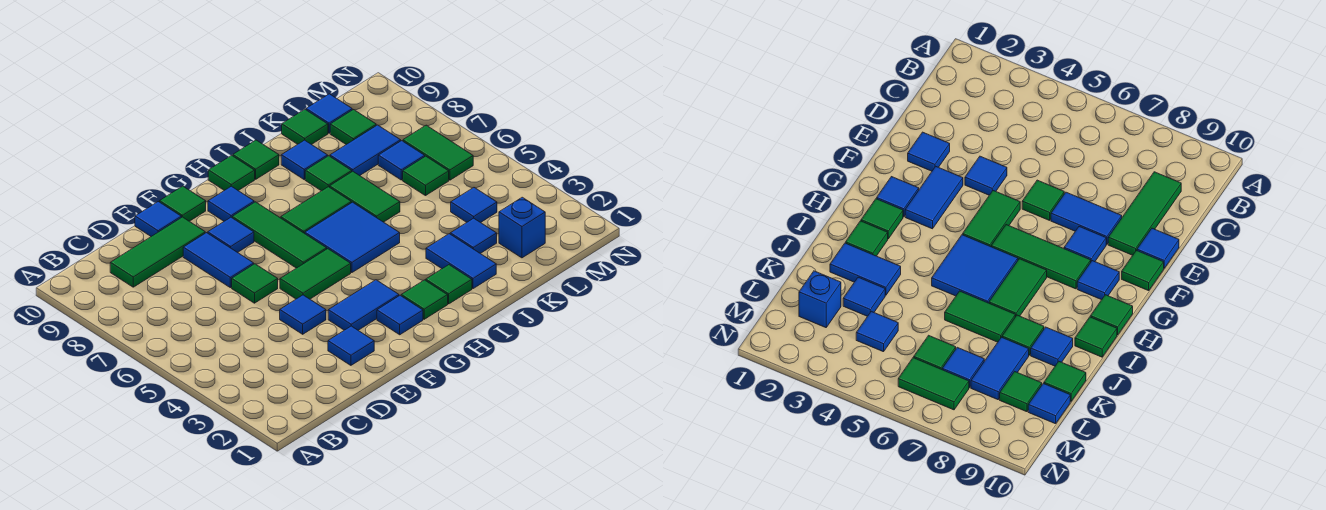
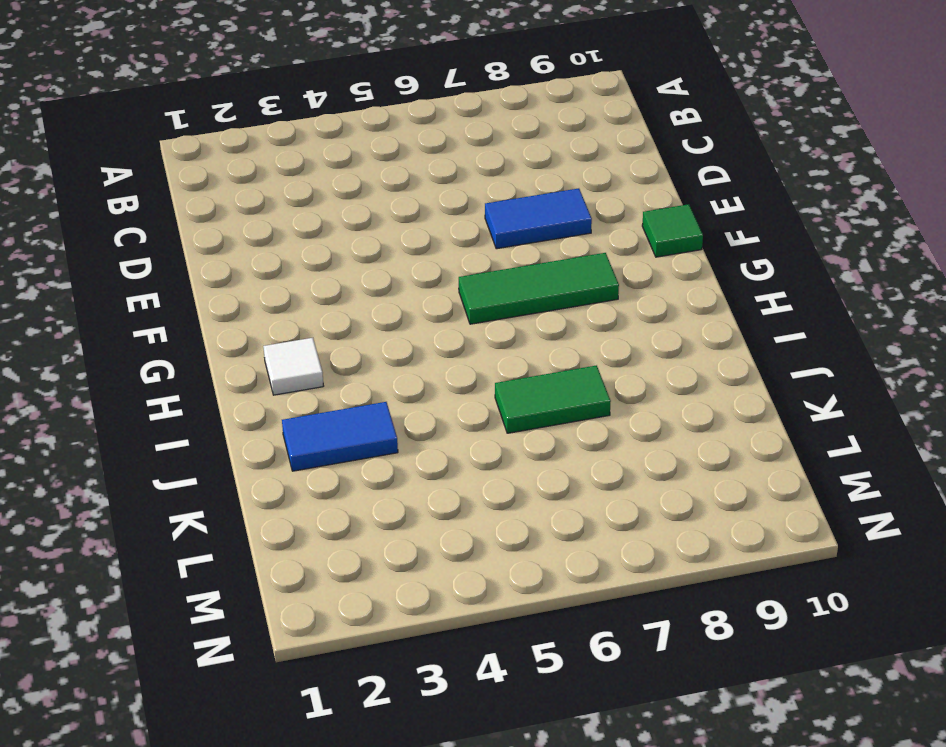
white 1x1 tile [263,338,323,395] -> green 1x1 tile [401,280,448,319]
none -> green 1x3 tile [110,217,205,287]
none -> blue 1x1 tile [328,326,374,365]
none -> blue 1x1 tile [280,295,326,334]
none -> green 1x1 tile [232,264,278,303]

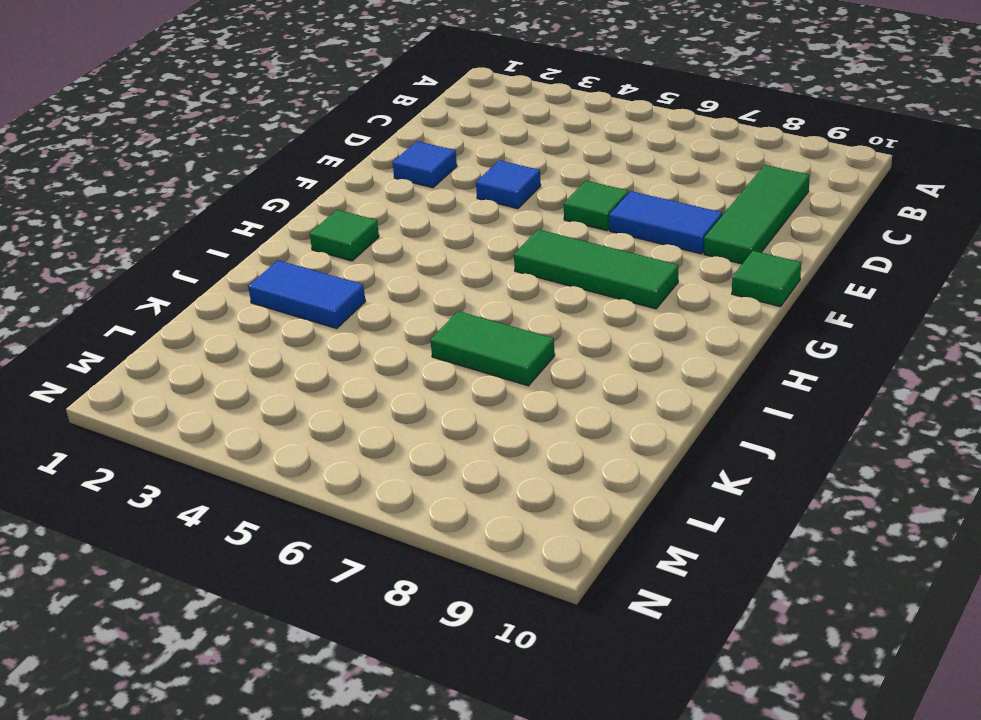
none -> blue 1x1 tile [135,202,181,236]
none -> blue 1x2 tile [328,280,399,330]
none -> green 1x2 tile [280,249,351,299]
none -> blue 1x1 tile [208,217,254,253]

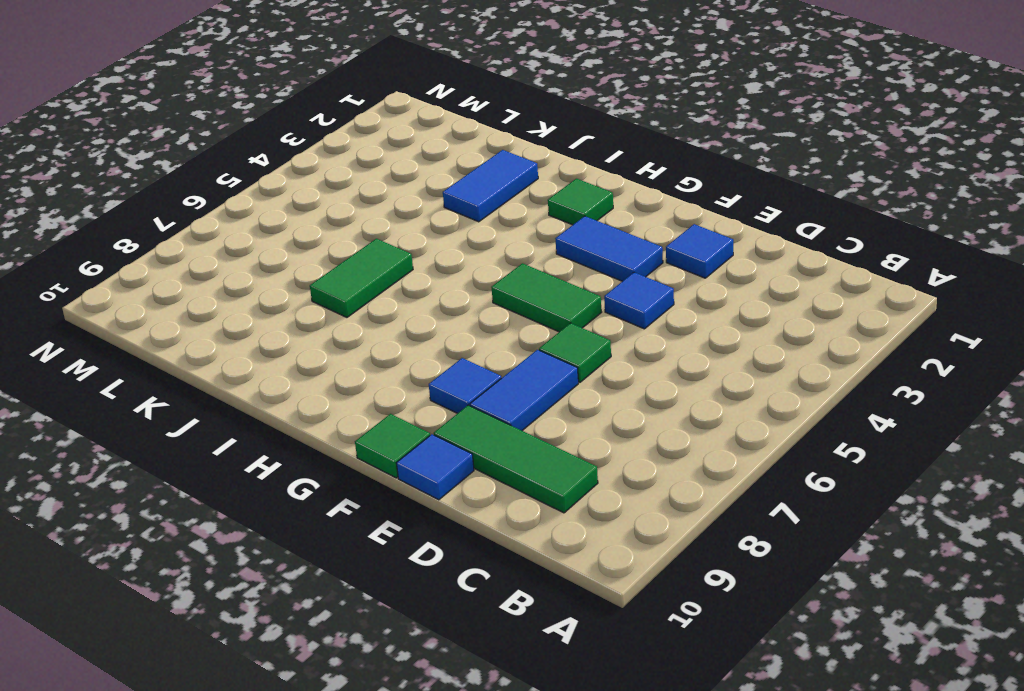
none -> blue 1x1 tile [377,295,423,335]
none -> green 1x3 tile [232,202,327,268]
none -> blue 1x1 tile [208,186,254,221]
none -> blue 2x2 tile [305,202,400,273]

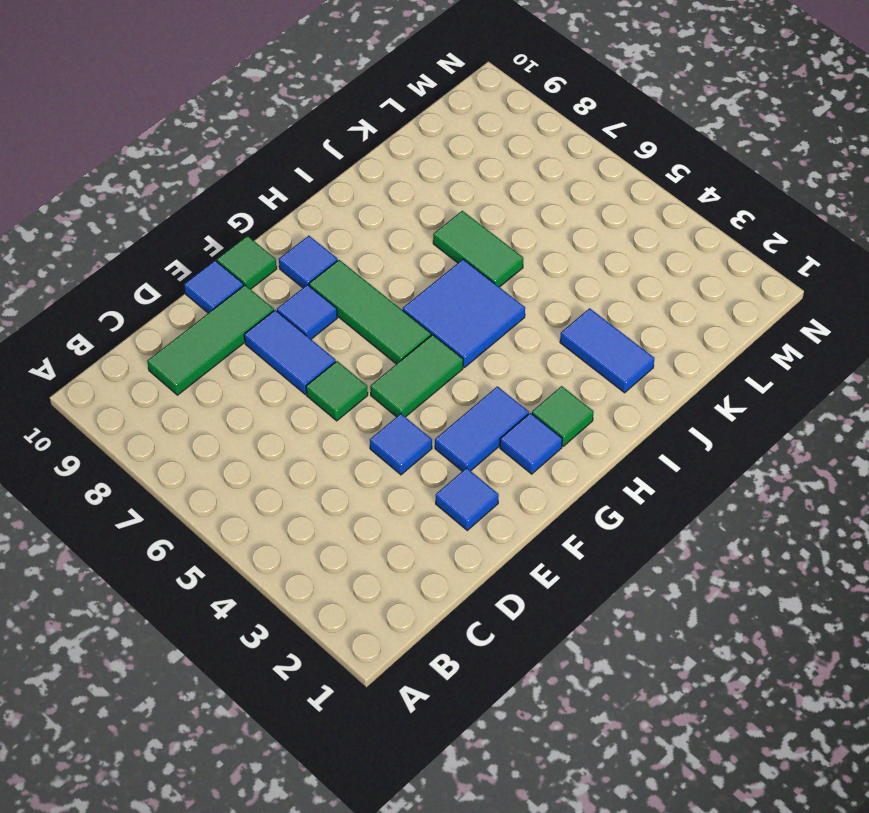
none -> green 1x2 tile [281,187,351,233]
none -> green 1x1 tile [208,155,255,191]
none -> green 1x1 tile [426,265,472,304]
none -> green 1x1 tile [233,140,279,179]

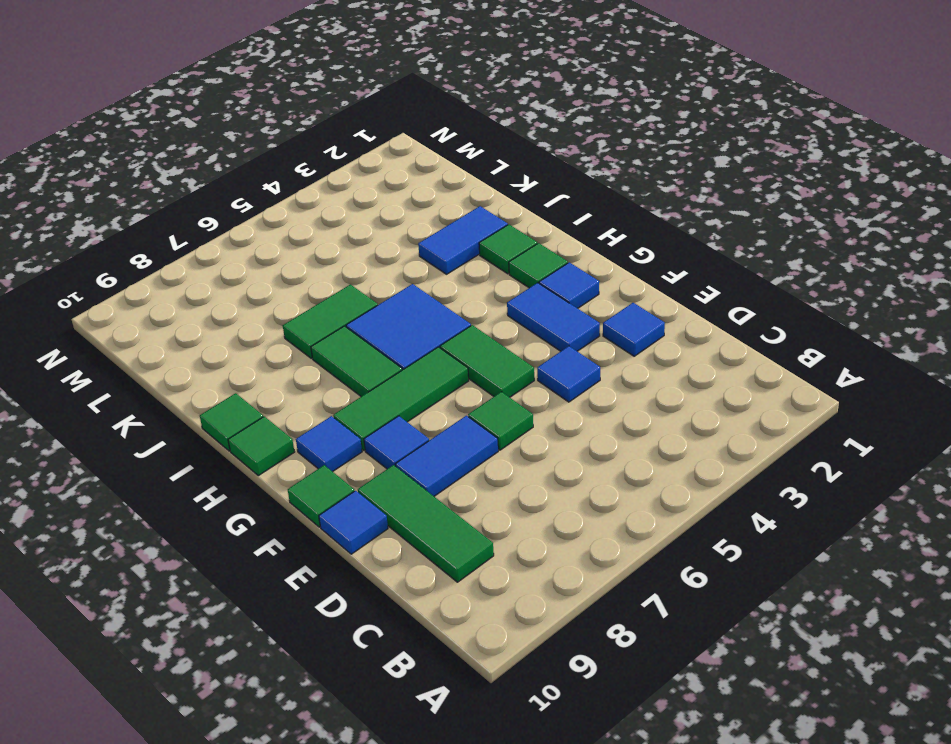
none -> green 1x1 tile [305,156,352,191]
none -> blue 1x1 tile [281,140,328,179]
none -> blue 1x1 tile [450,218,497,253]
none -> blue 1x2 tile [330,125,401,176]

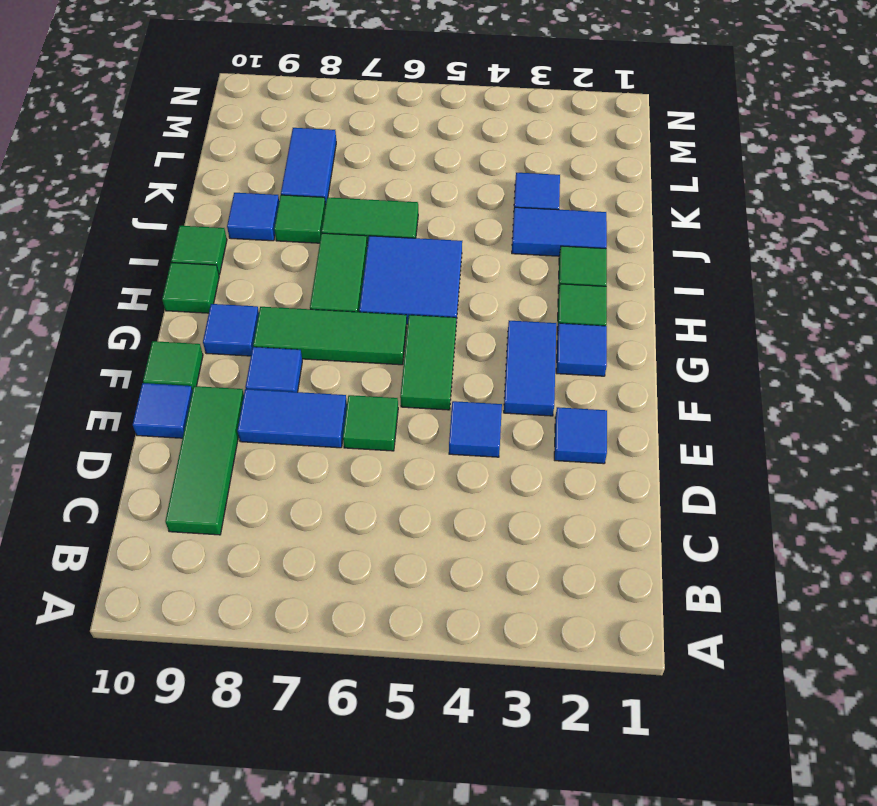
none -> green 1x1 tile [282,109,328,145]
none -> blue 1x1 brick [499,197,545,258]
none -> blue 1x1 tile [451,188,497,223]
none -> green 1x1 tile [403,156,449,196]

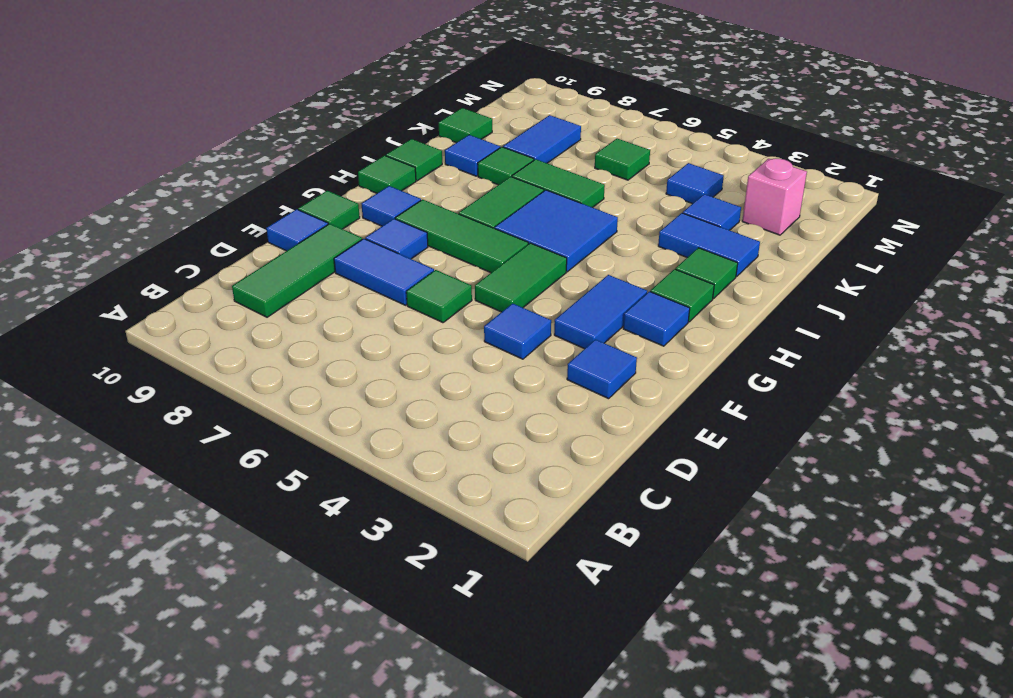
pink 1x1 brick [742,159,807,235] -> blue 1x1 brick [499,197,545,258]
none -> blue 1x1 tile [378,141,425,180]
none -> green 1x1 tile [330,110,376,144]
none -> blue 1x1 tile [306,94,352,133]
none -> green 1x2 tile [403,125,473,180]

